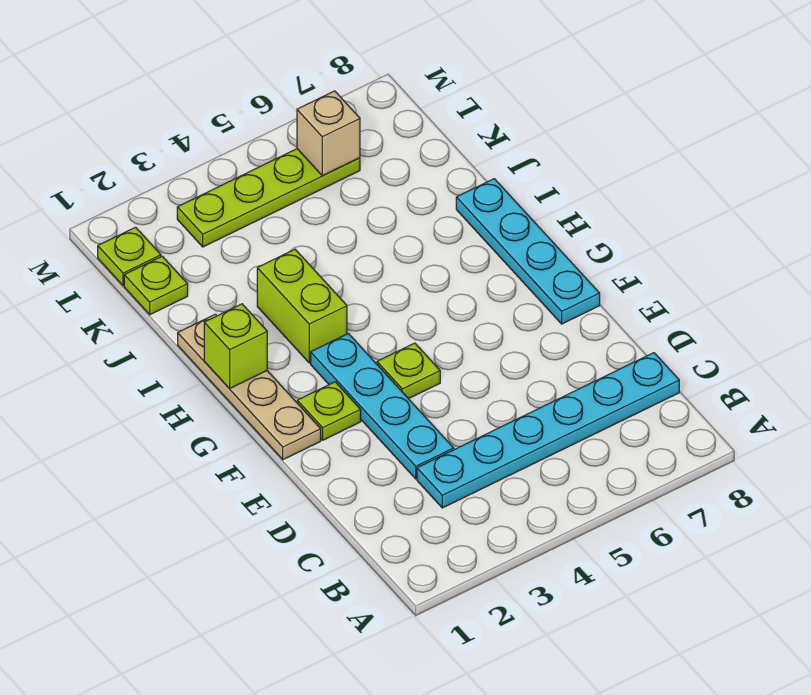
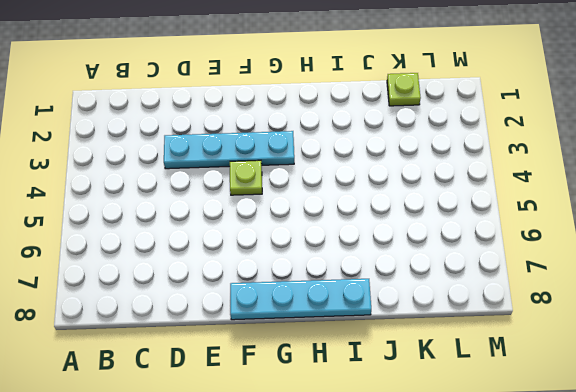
none -> cyan 1x6 plate [417,353,679,508]
none -> tan 1x4 plate [178,314,321,460]
none -> lime 1x1 plate [297,382,361,440]

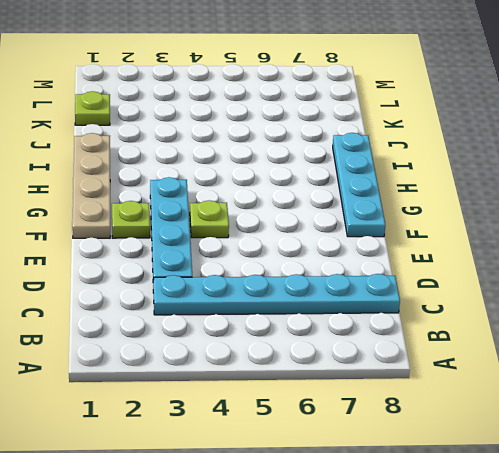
none -> lime 1x2 brick [257,249,347,363]
none -> lime 1x1 plate [98,227,161,286]
none -> lime 1x4 plate [177,149,360,247]

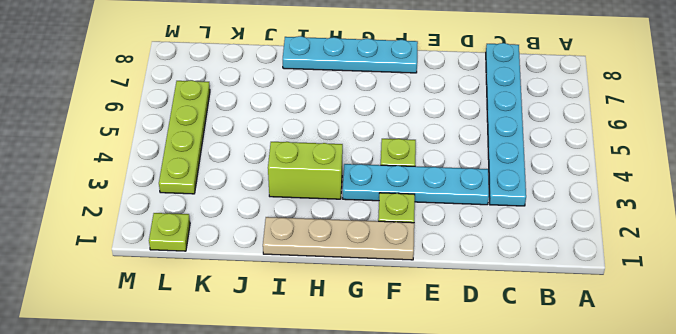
none -> lime 1x1 plate [124,256,188,315]
none -> lime 1x1 brick [204,304,267,389]
none -> tan 1x1 brick [297,91,360,176]

